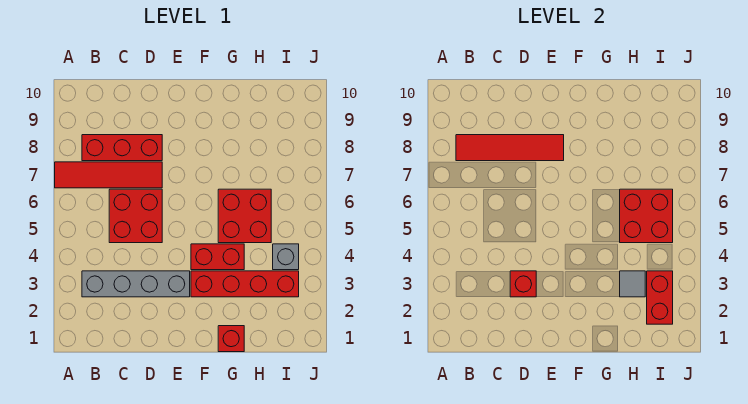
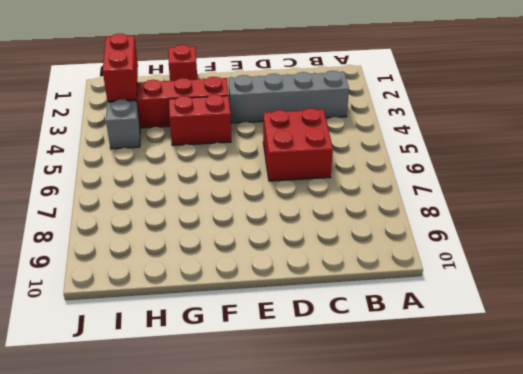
none -> red 1x4 tile [55,162,162,188]
none -> red 1x3 brick [82,135,162,161]
none -> red 2x2 brick [218,189,271,243]

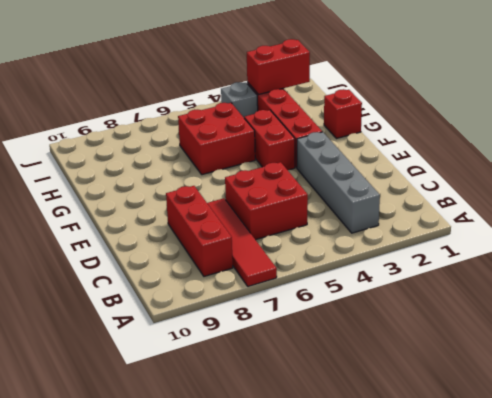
none -> red 1x4 tile [456,135,564,161]
none -> red 1x1 brick [510,271,536,297]
none -> grey 1x1 tile [620,271,645,297]

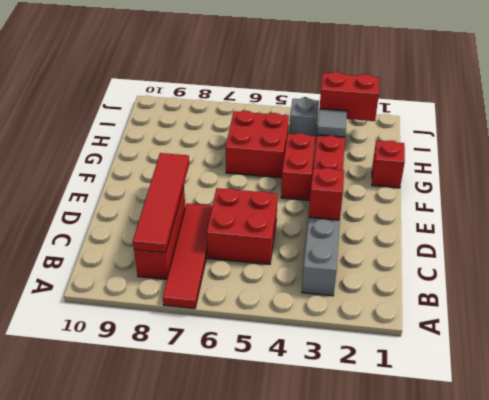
none -> red 2x2 brick [620,189,673,243]

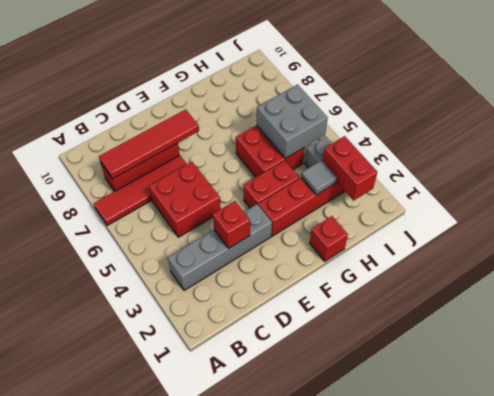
grey 2x2 brick [257,85,328,158] -> red 2x2 brick [620,189,673,243]

